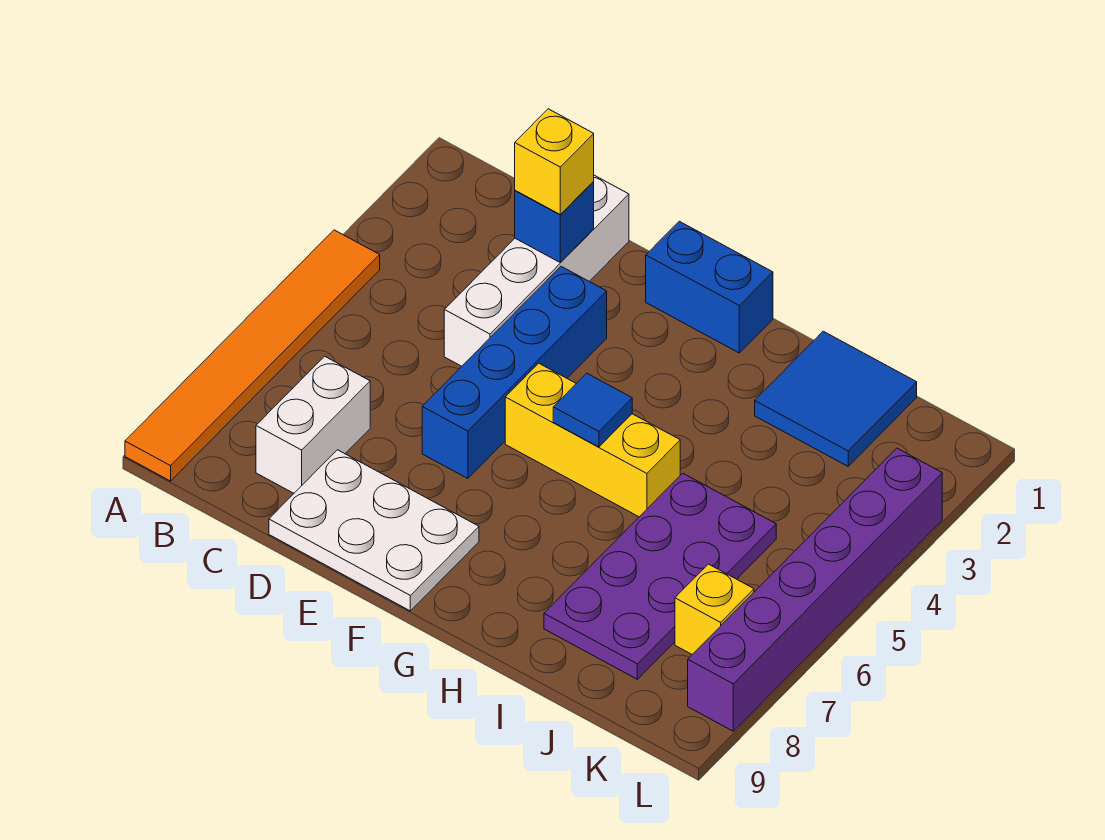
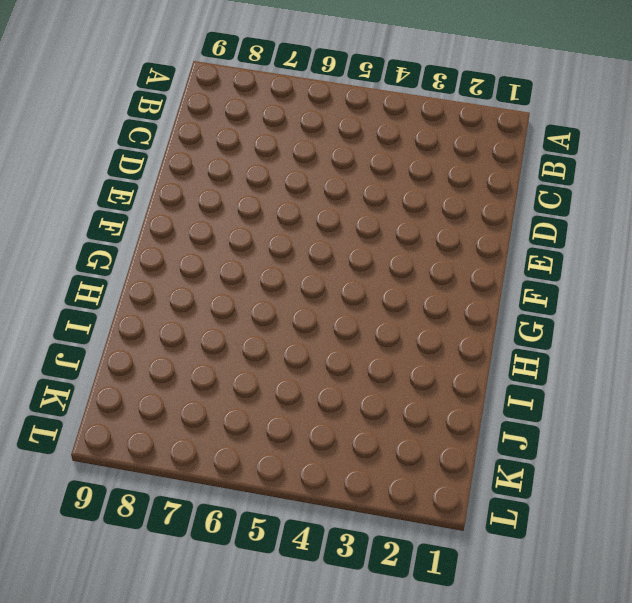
none -> orange 1x6 tile [125,230,380,481]
none -> white 1x2 brick [256,356,370,493]
none -> white 1x4 brick [444,175,629,366]

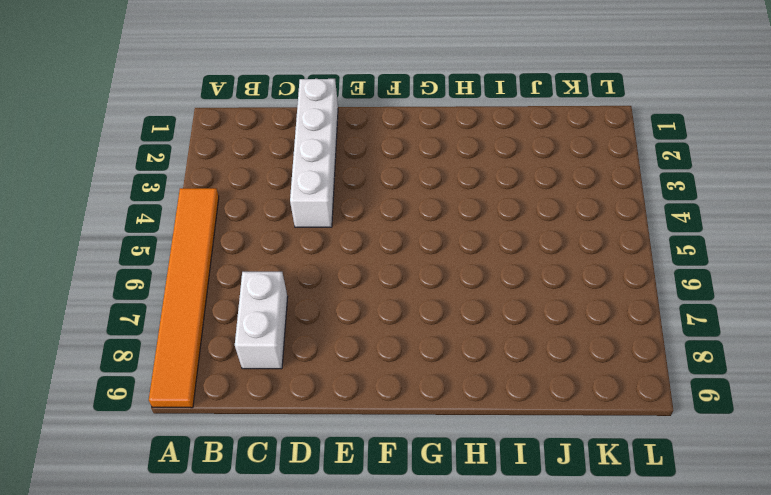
none -> white 2x3 plate [269,450,479,611]
none -> blue 1x4 brick [422,266,607,479]
none -> blue 1x2 brick [646,221,773,353]

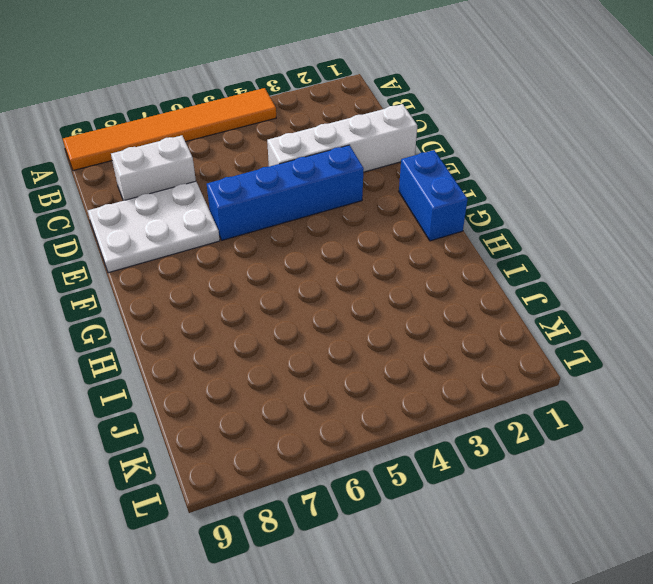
white 2x3 plate [88,181,220,273] -> white 2x3 plate turned to [269,450,479,611]
none -> yellow 1x3 brick [505,363,680,517]
none -> blue 2x2 tile [755,331,917,466]
none -> purple 2x4 plate [544,473,776,679]

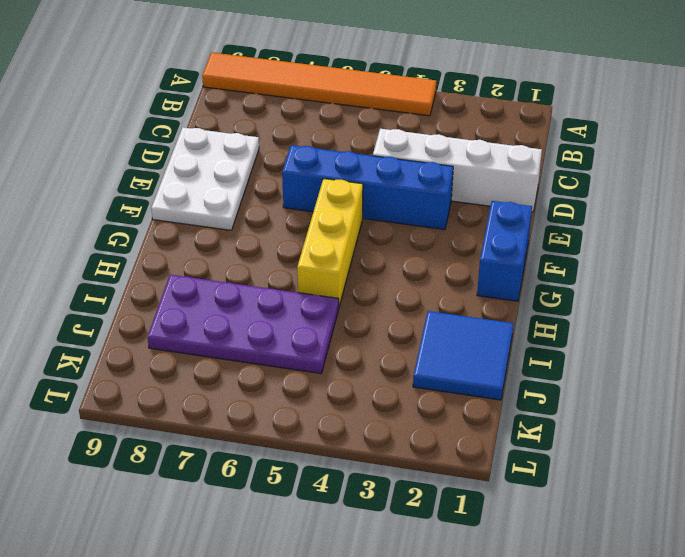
none -> white 1x2 brick [256,356,370,493]
none -> yellow 1x1 brick [675,564,754,654]
none -> purple 1x6 brick [688,448,942,731]

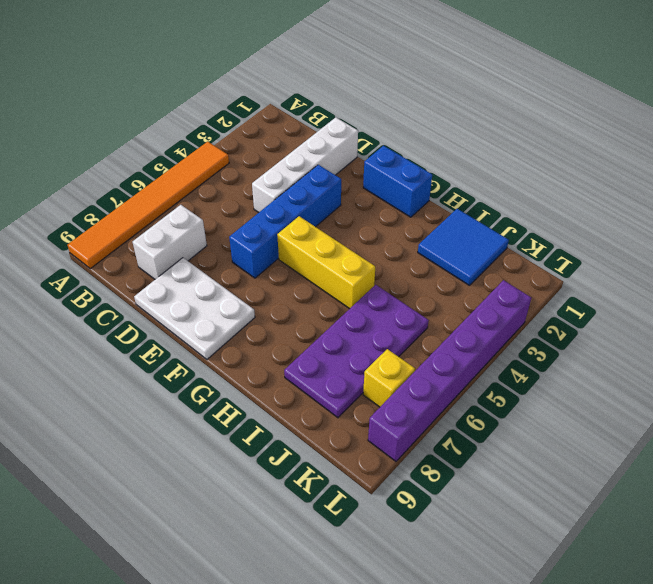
none -> blue 1x1 brick [515,182,594,263]
none -> blue 1x1 tile [553,373,632,447]
none -> yellow 1x1 brick [515,109,594,215]

